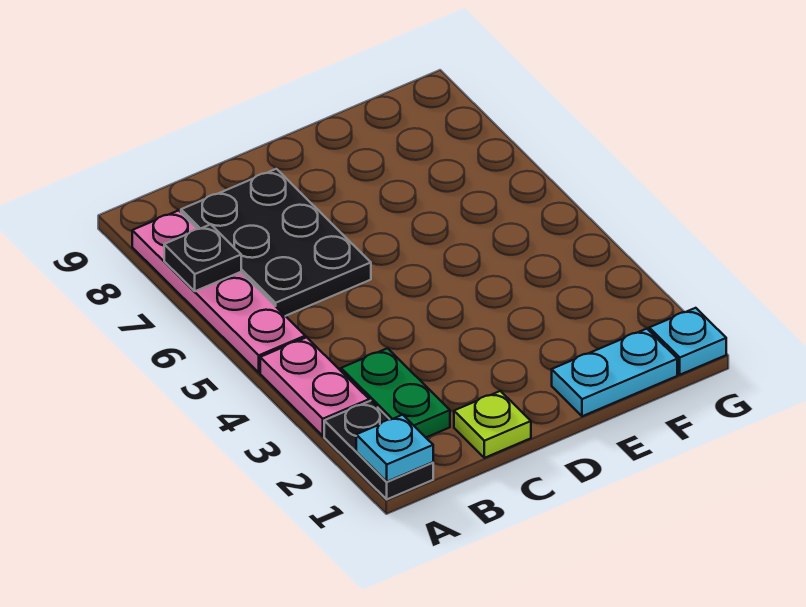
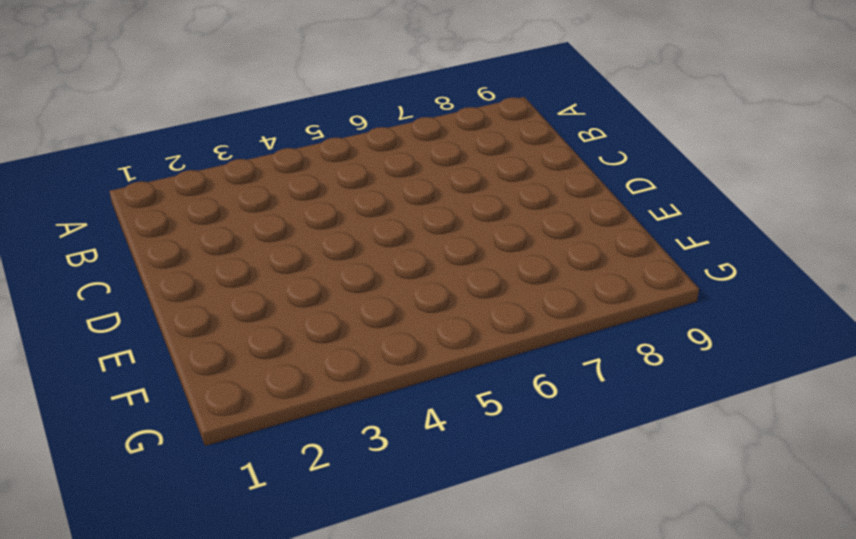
none -> black 1x2 plate [324,401,433,499]
none -> pink 1x2 plate [260,337,369,436]

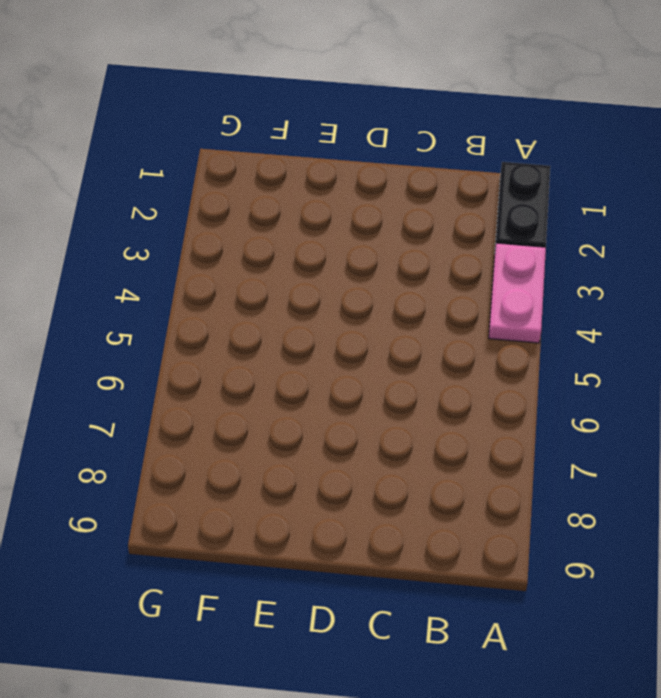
none -> pink 1x4 plate [132,210,305,372]
none -> green 1x2 plate [341,348,450,437]

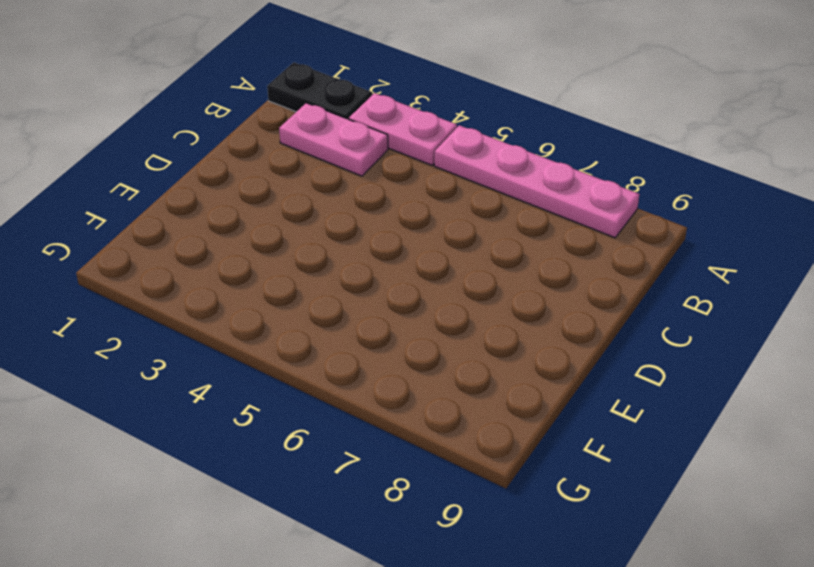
pink 1x2 plate [279,103,388,176] -> green 1x2 plate [341,348,450,437]
none -> black 2x3 plate [181,169,371,316]
none -> lime 1x1 plate [454,391,531,458]

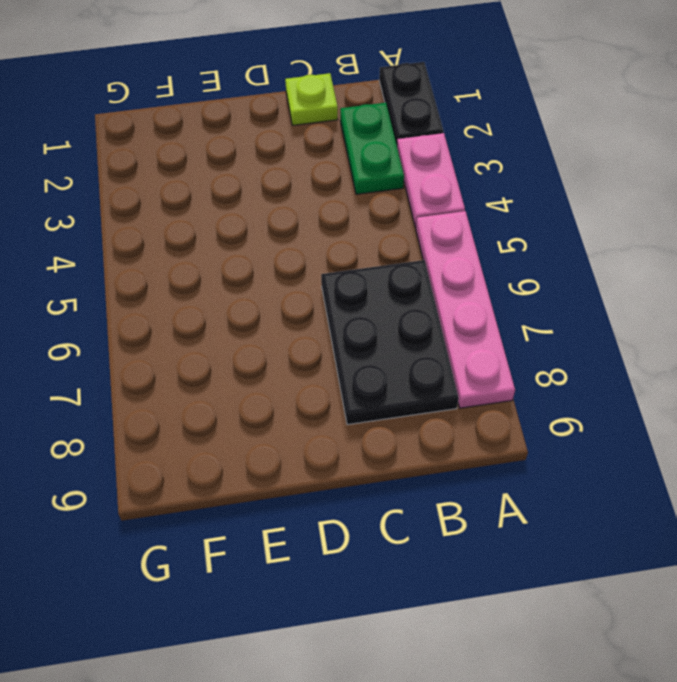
none -> cyan 1x2 plate [552,329,677,416]
none -> cyan 1x1 plate [649,308,726,375]

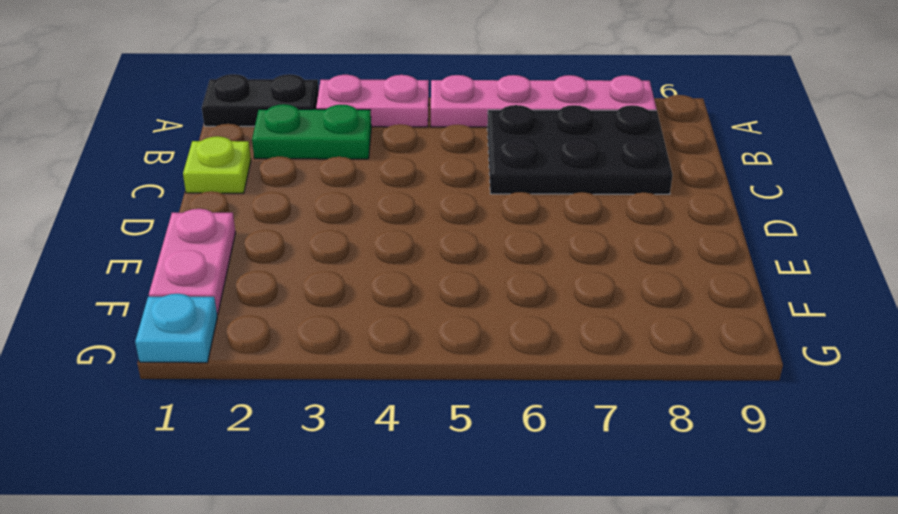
pink 1x2 plate [149,209,235,315] -> cyan 1x2 plate [552,329,677,416]
none -> cyan 1x1 plate [356,415,433,482]
none -> black 1x1 plate [164,224,241,291]

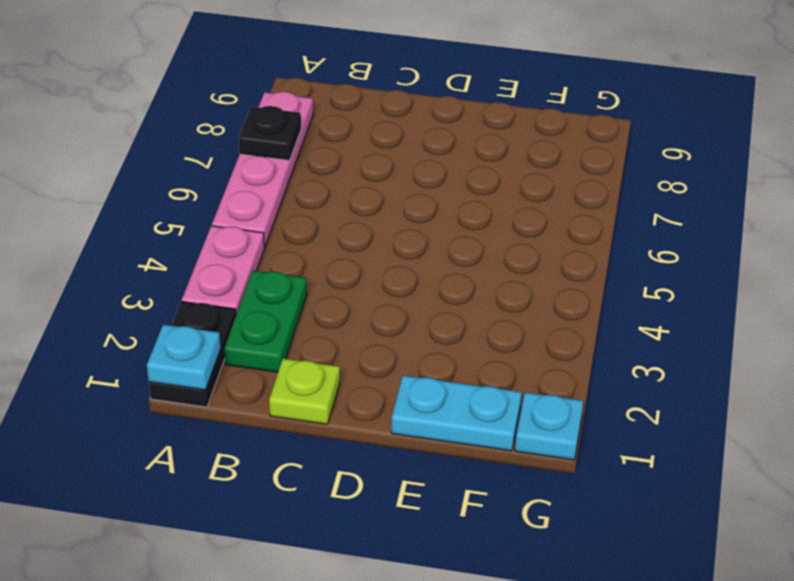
none -> black 2x3 plate [181,169,371,316]

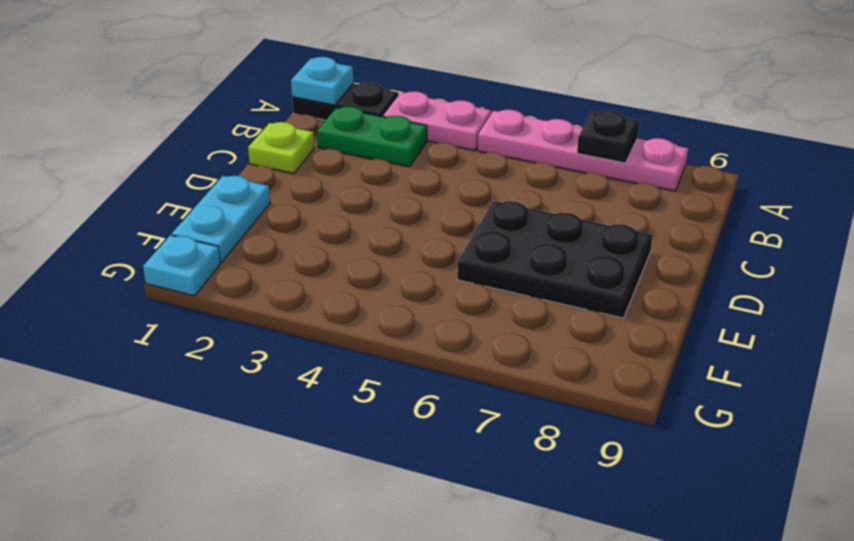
black 2x3 plate [457,201,653,318] -> black 2x3 plate moved to [181,169,371,316]

